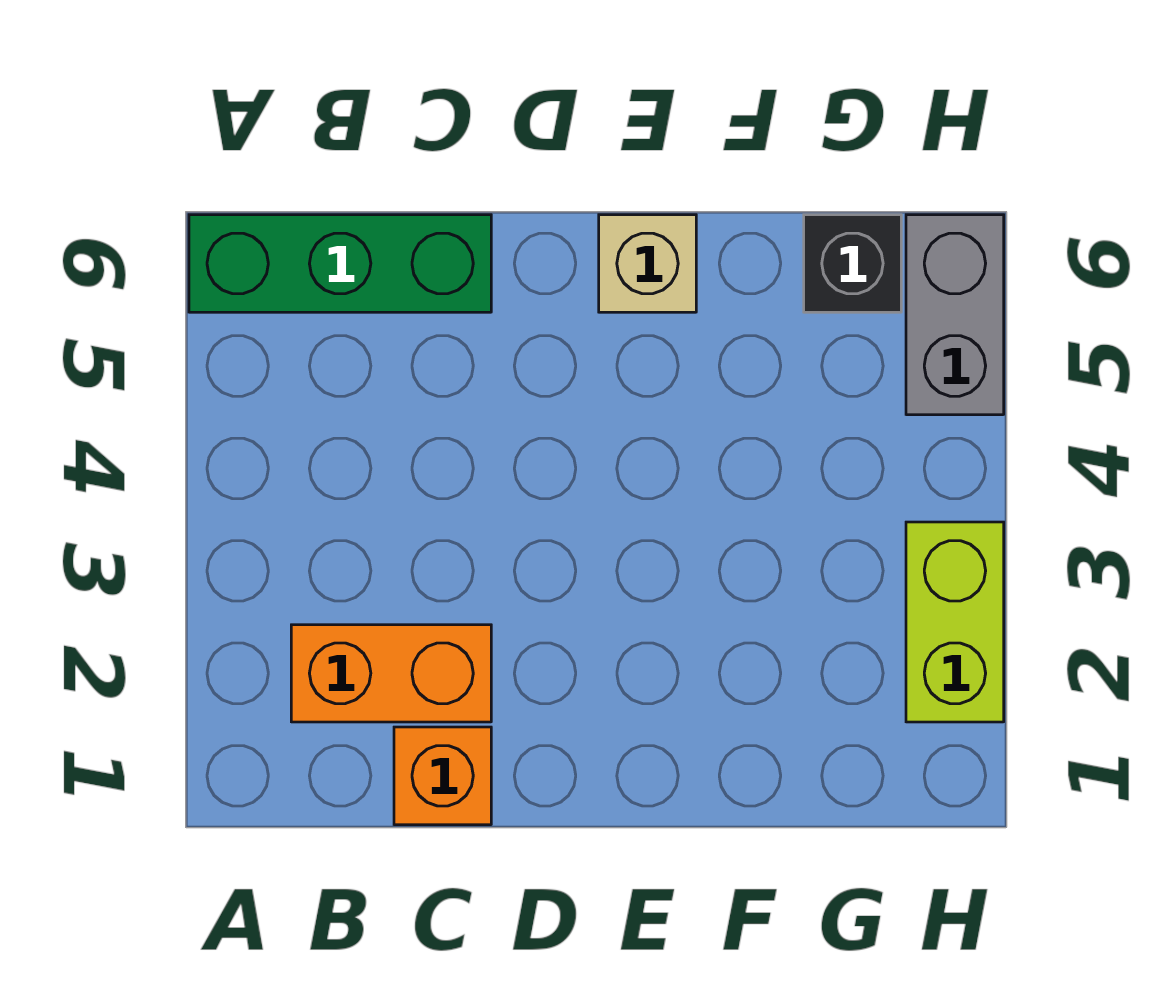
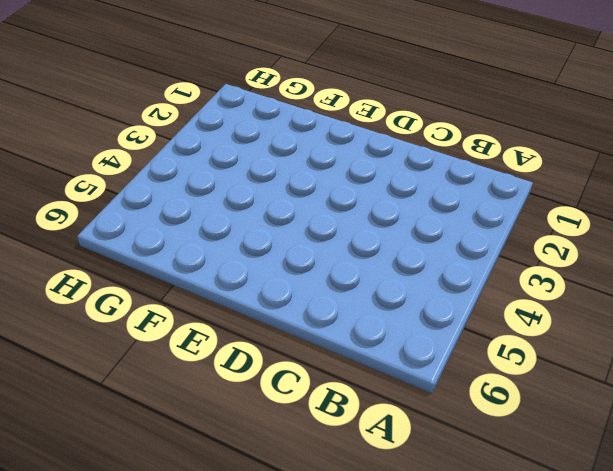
none -> green 1x3 brick [189,215,491,312]
none -> orange 1x2 brick [291,625,491,722]

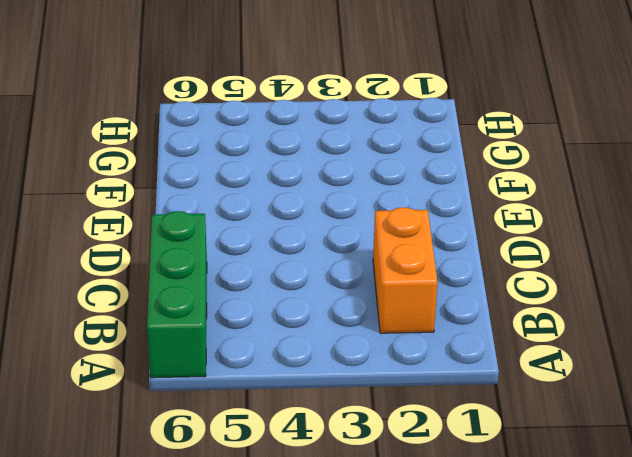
none -> orange 1x1 brick [394,727,491,825]
none -> tan 1x1 brick [599,215,696,312]

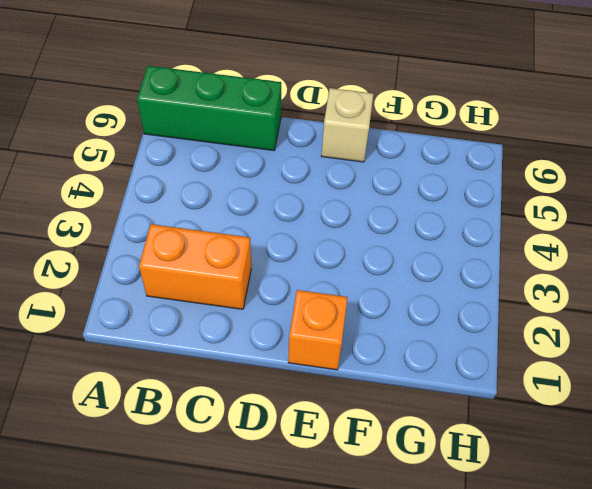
orange 1x1 brick [288,290,348,370] -> orange 1x1 brick moved to [394,727,491,825]
none -> black 1x1 brick [804,215,901,312]
none -> lime 1x2 brick [906,522,1004,722]

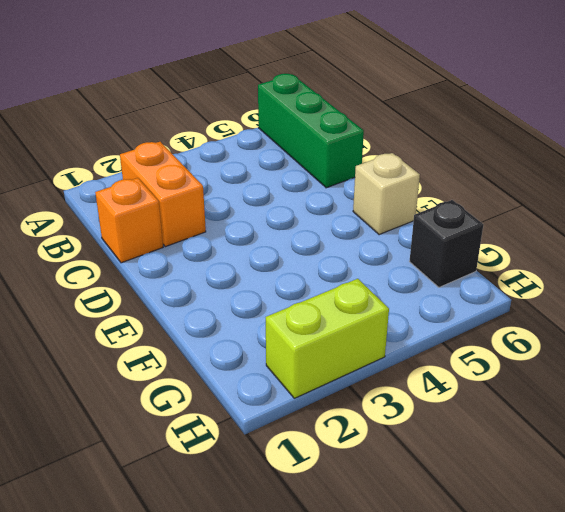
none -> grey 1x2 brick [906,215,1004,415]

